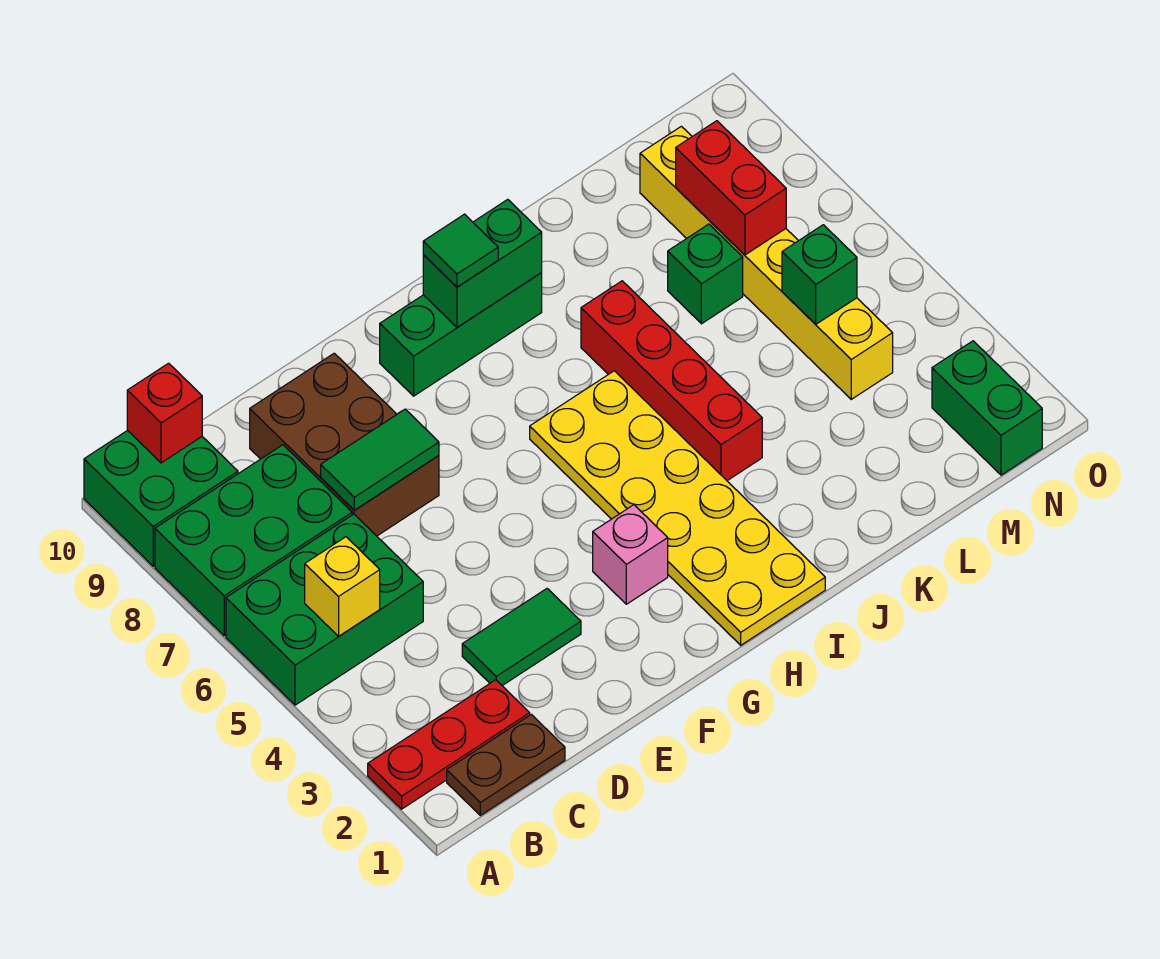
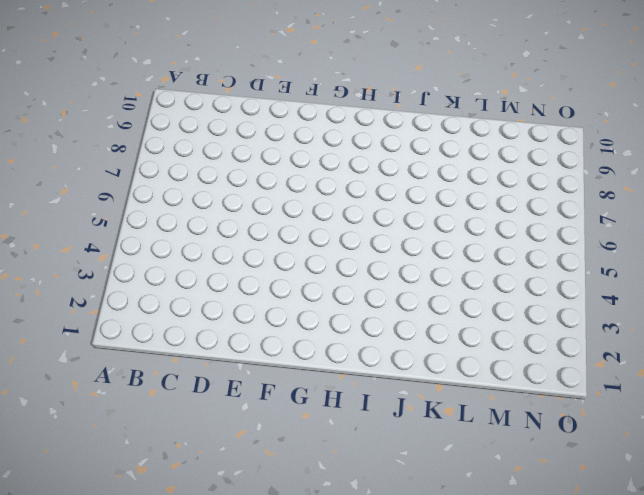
none -> red 1x3 plate [368,680,530,809]
none -> green 2x3 brick [226,514,423,705]
none -> green 2x3 brick [155,445,352,636]

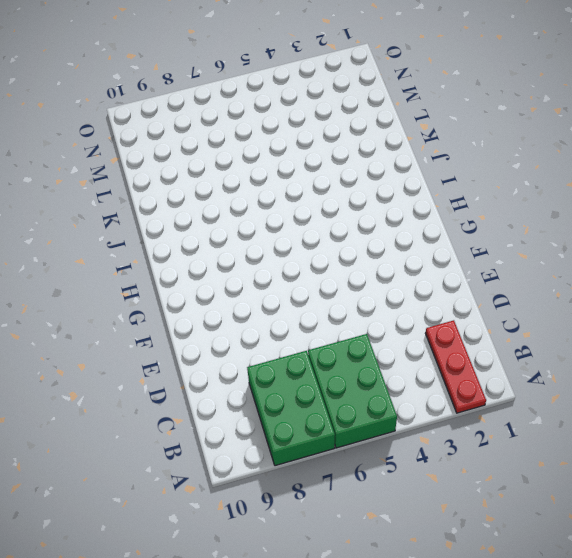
none -> green 2x2 brick [84,430,238,566]
none -> brown 1x2 plate [447,714,565,815]
none -> green 1x2 tile [462,589,581,686]

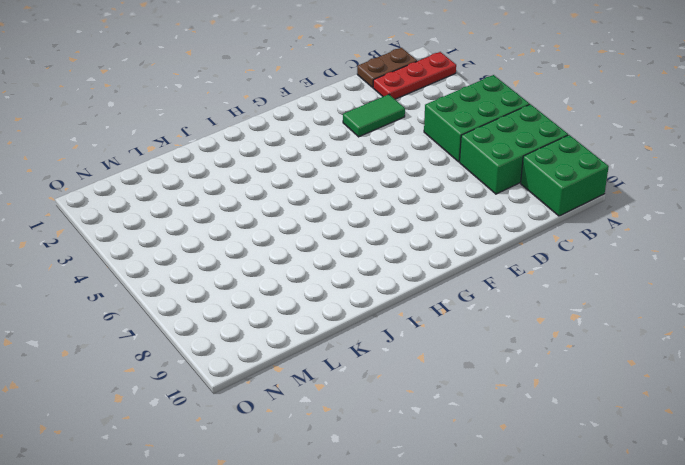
none -> brown 2x3 brick [250,353,439,536]
none -> pink 1x1 brick [593,505,668,604]
none -> green 1x3 brick [380,273,542,396]

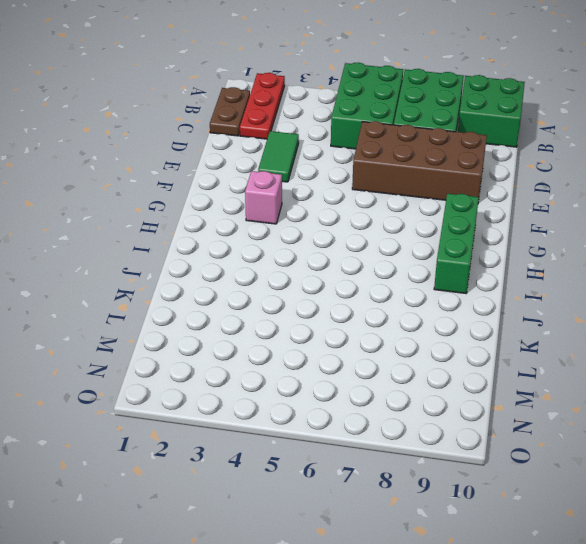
brown 2x4 brick [352,121,487,202] -> brown 2x3 brick [250,353,439,536]
none -> yellow 2x6 plate [530,371,825,645]
none -> red 1x4 brick [581,281,762,481]
none -> green 1x1 brick [668,224,743,324]

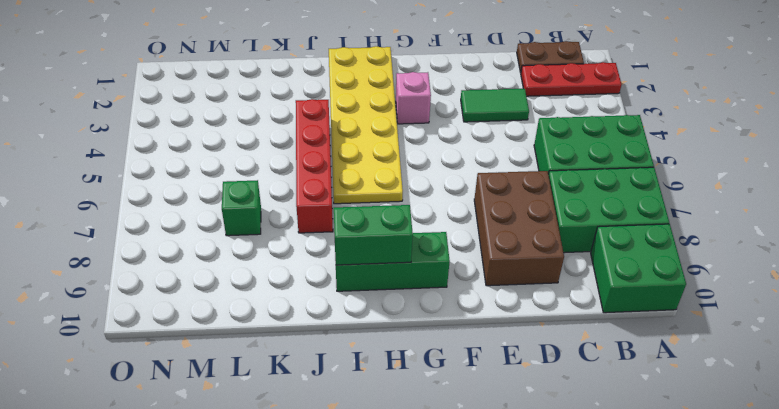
none -> yellow 1x6 brick [640,126,893,399]
none -> green 1x2 brick [932,341,1042,475]
none -> yellow 1x1 brick [305,537,380,636]

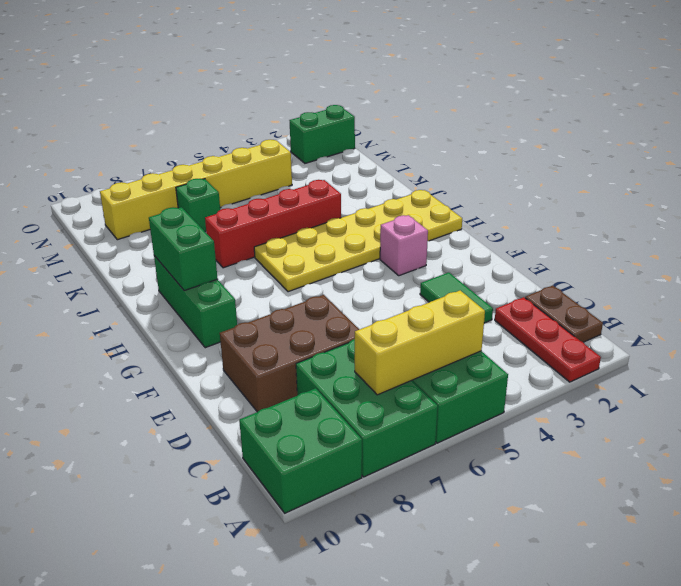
yellow 1x3 brick [355,290,485,395] -> yellow 1x1 brick [305,537,380,636]
none -> red 1x1 brick [127,363,202,463]
none -> green 1x2 tile [321,409,439,510]
none -> green 1x1 brick [782,225,857,324]

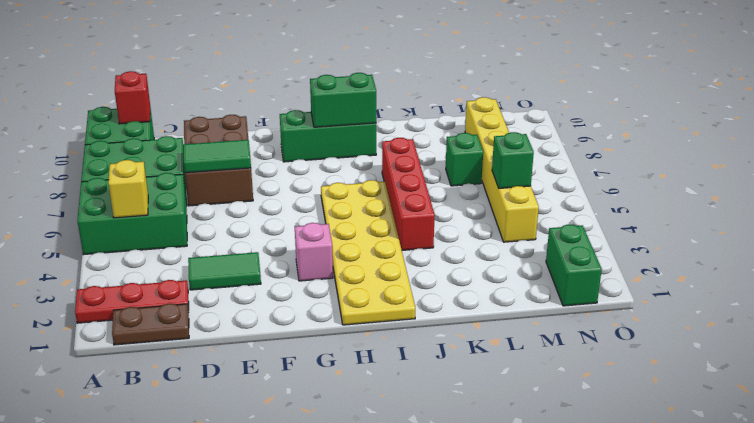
none -> red 1x2 brick [676,121,786,255]
none -> green 1x1 tile [423,214,498,287]

